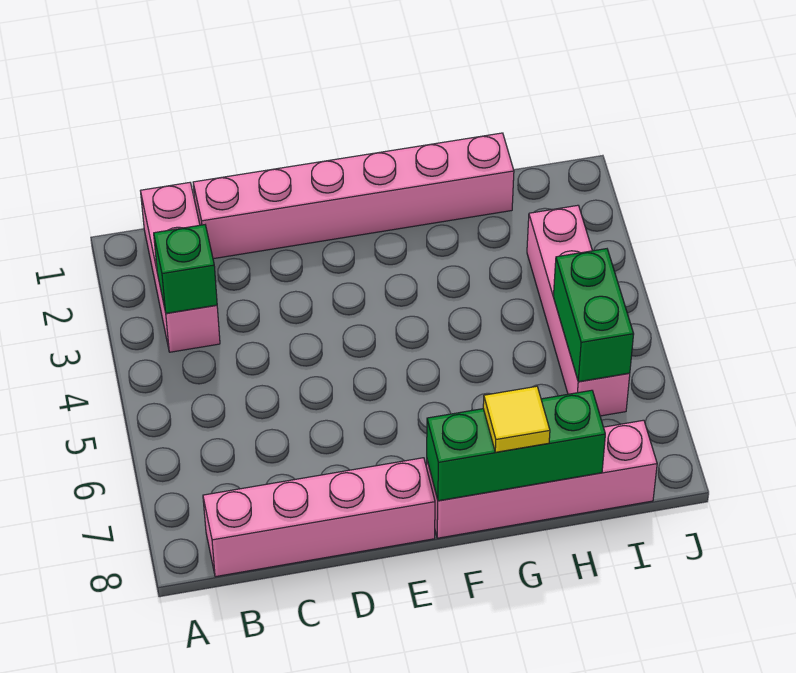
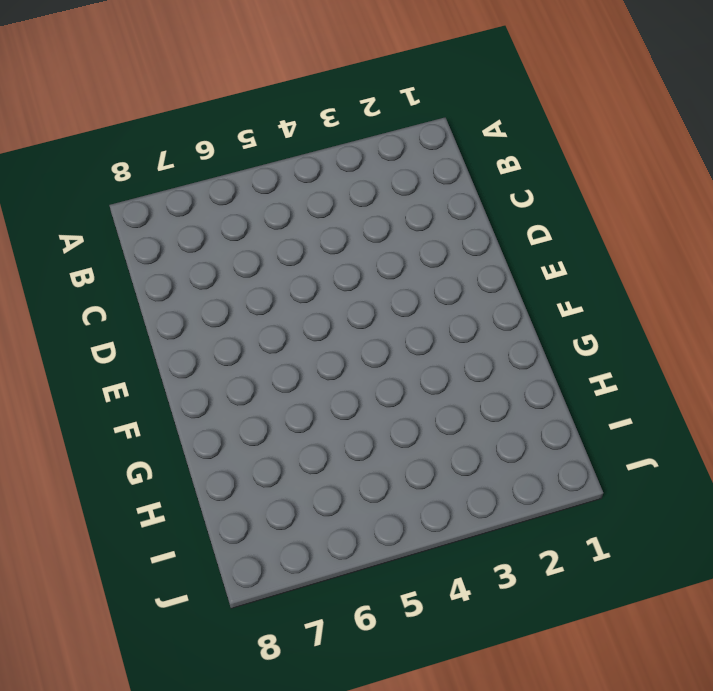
none -> pink 1x3 brick [141,183,220,352]
none -> pink 1x4 brick [203,458,435,577]

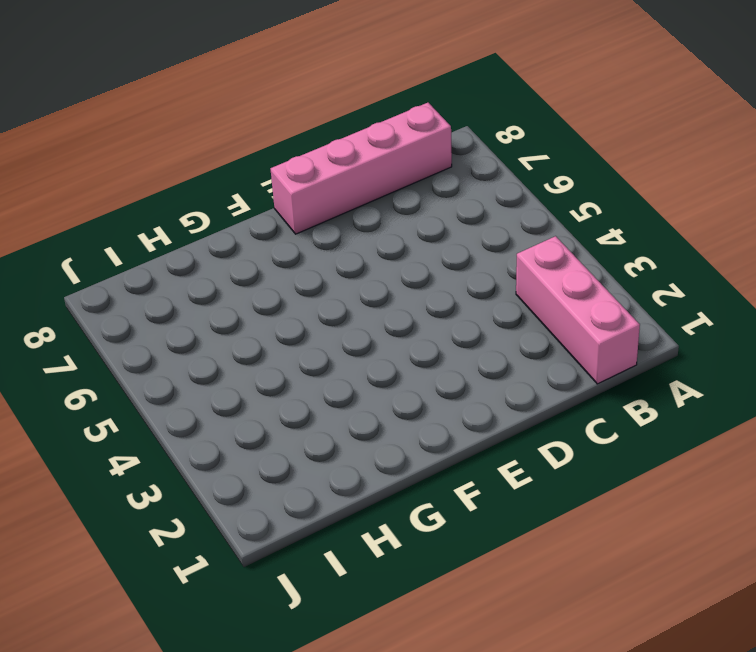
none -> pink 1x6 brick [193,133,514,259]
none -> pink 1x4 brick [426,420,657,538]

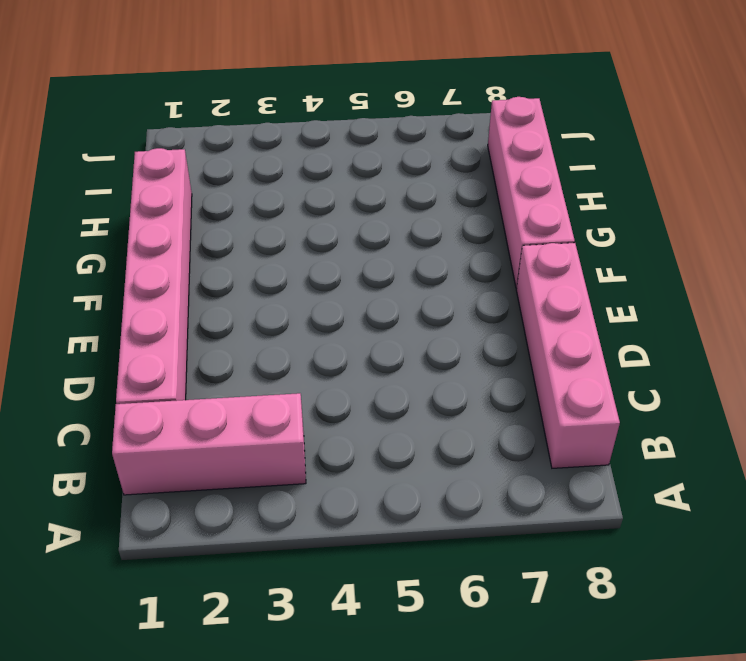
none -> pink 1x4 brick [527,205,630,416]
none -> green 1x1 brick [154,225,217,313]

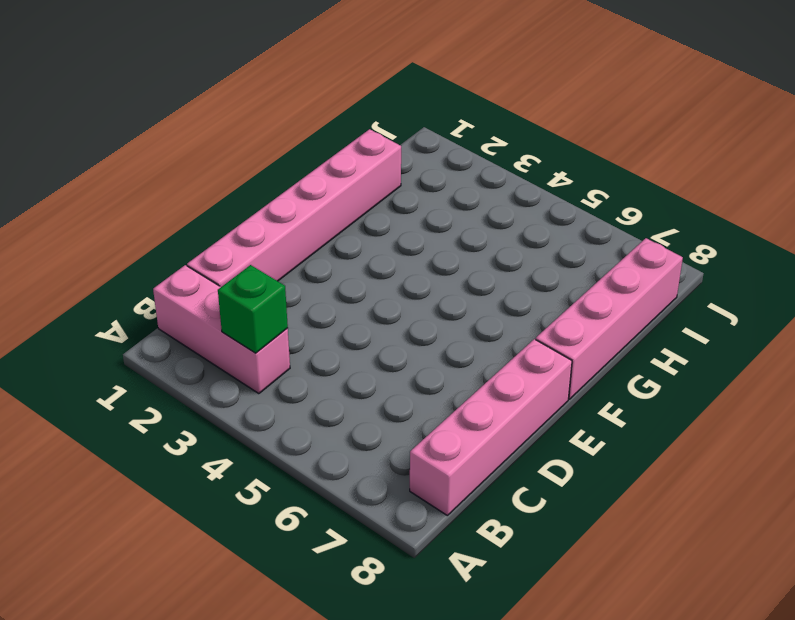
none -> pink 1x4 brick [527,205,630,416]
none -> green 1x3 brick [427,390,605,501]

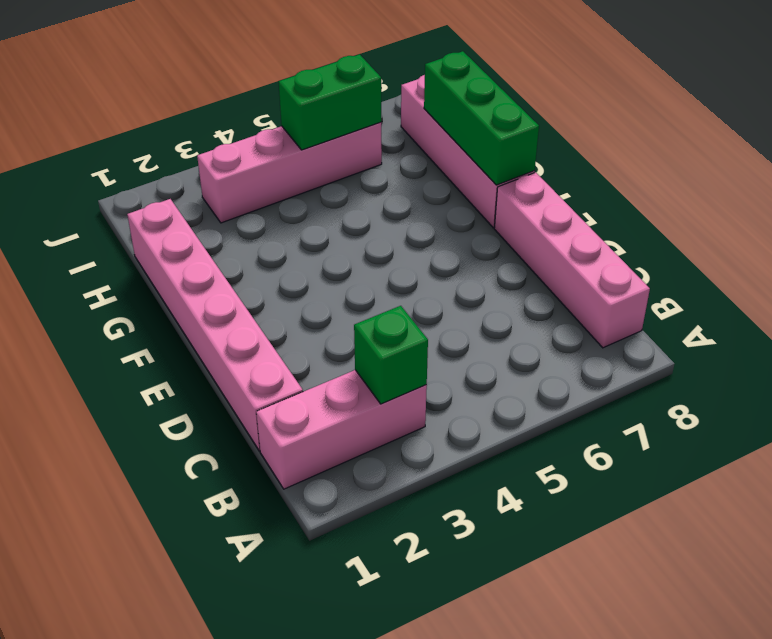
none -> yellow 1x1 tile [483,386,550,452]

